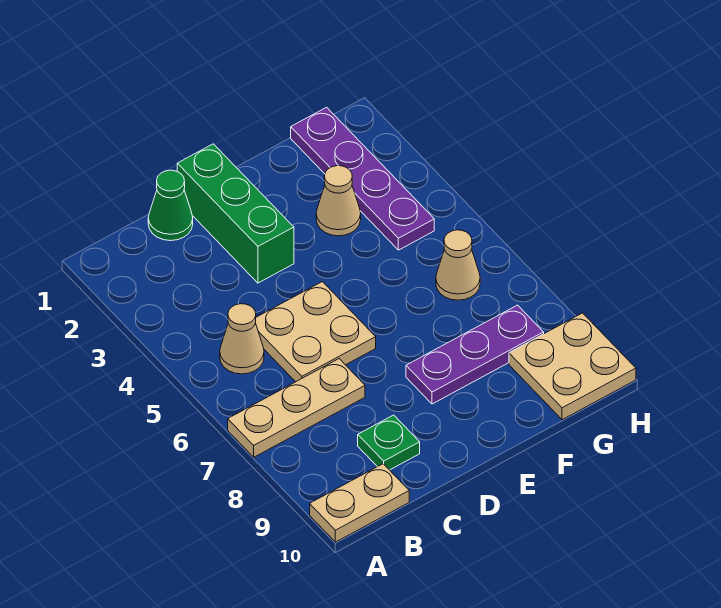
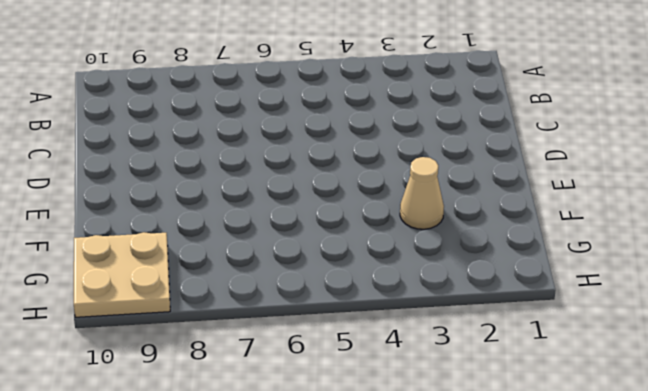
none -> tan 1x3 plate [228,359,365,457]
none -> tan 1x2 plate [310,464,409,542]
none -> tan 1x1 cone [220,304,264,374]

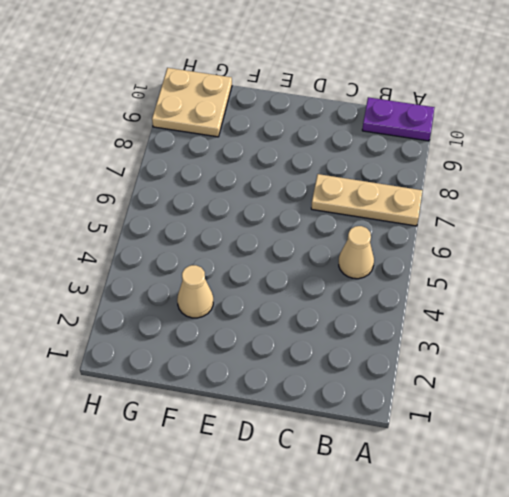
purple 1x2 plate [362,97,435,141] -> tan 1x2 plate [310,464,409,542]
none -> green 1x1 cone [148,170,193,241]
none -> tan 2x2 plate [256,282,376,382]
none -> green 1x1 plate [358,415,420,470]

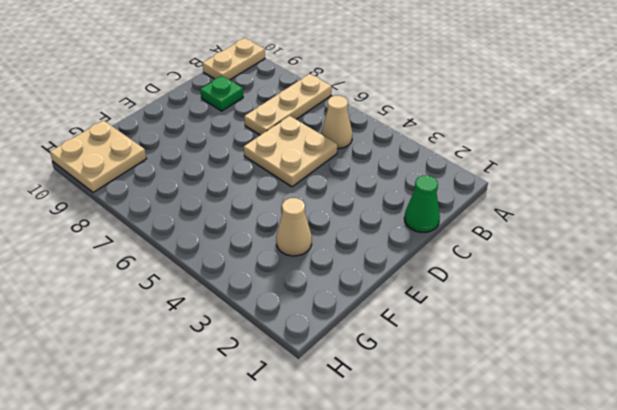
none -> green 1x3 brick [177,144,294,283]
none -> purple 1x3 plate [406,305,544,404]
none -> purple 1x4 plate [291,107,434,250]

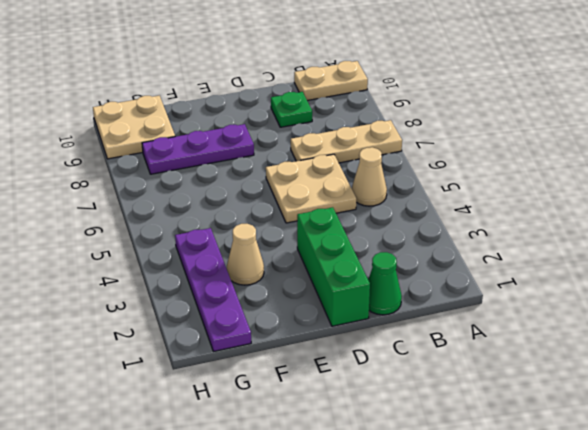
none -> tan 1x1 cone [436,230,480,300]

